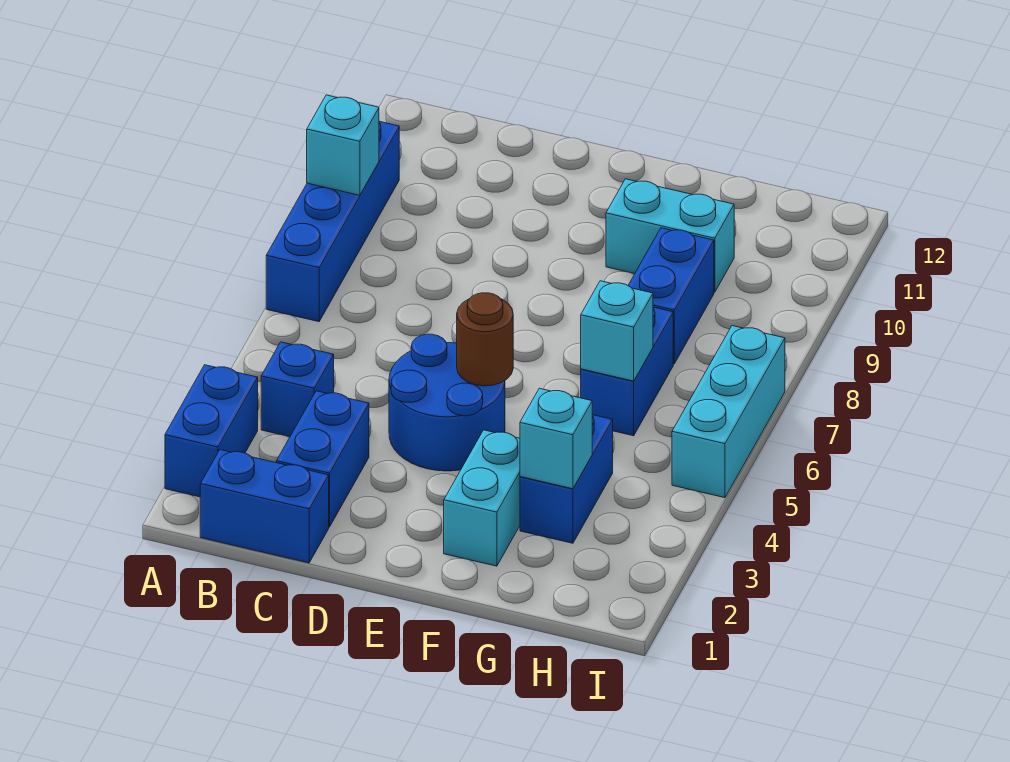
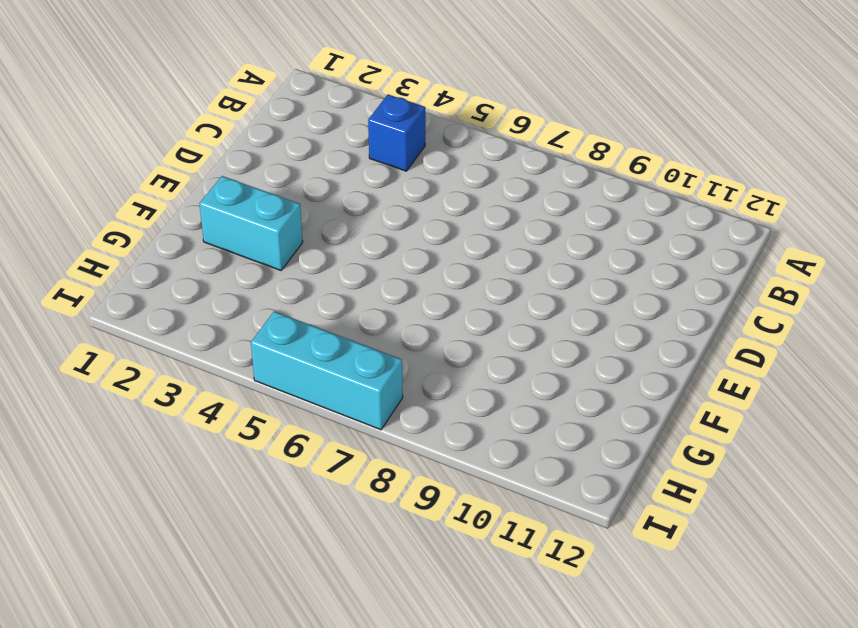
none -> blue 1x2 brick [165,365,258,497]
none -> blue 1x4 brick [266,121,399,322]
none -> blue 1x2 brick [200,450,329,563]

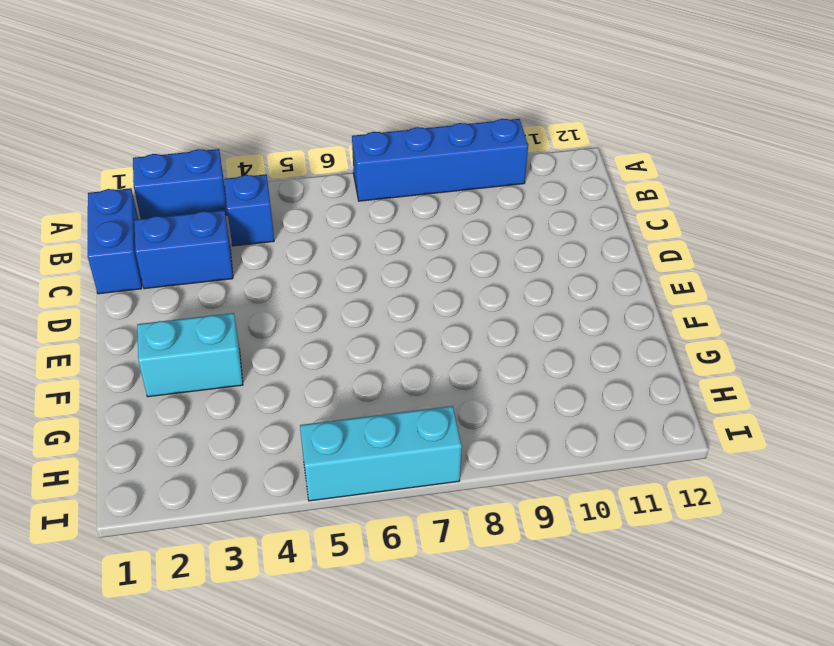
none -> blue 2x2 round brick [389,334,505,471]
none -> cyan 1x2 brick [606,179,734,292]
none -> blue 1x2 brick [520,415,613,543]

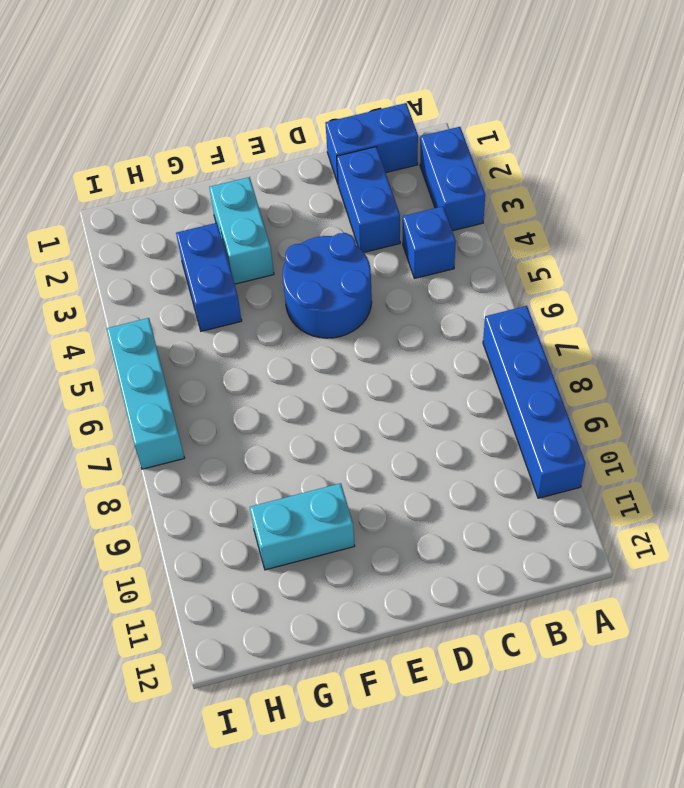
none -> blue 1x2 brick [581,307,673,436]
none -> blue 1x2 brick [628,228,714,364]
none -> cyan 1x1 brick [307,95,379,195]

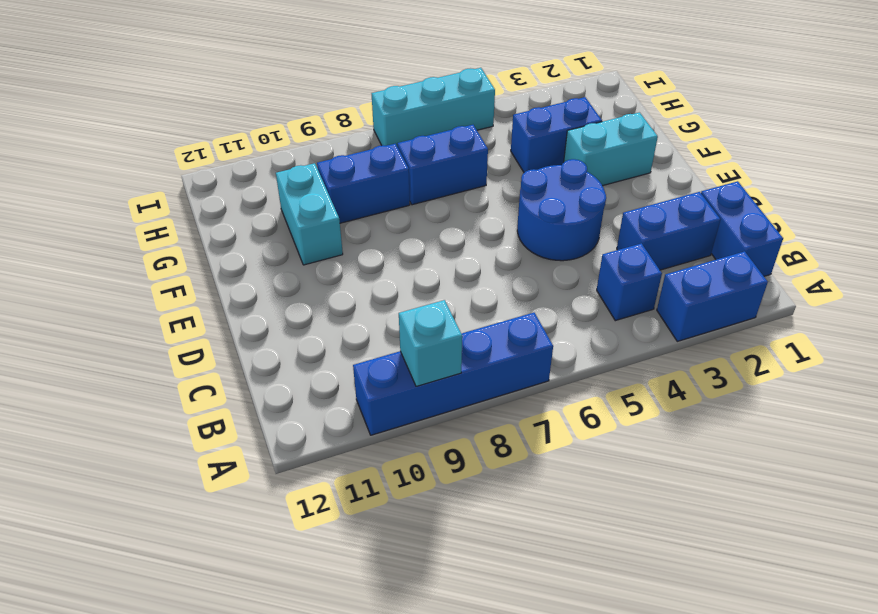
none -> brown 1x1 round brick [457,293,513,386]
none -> cyan 1x1 brick [520,388,592,489]
none -> cyan 1x1 brick [581,281,653,381]

